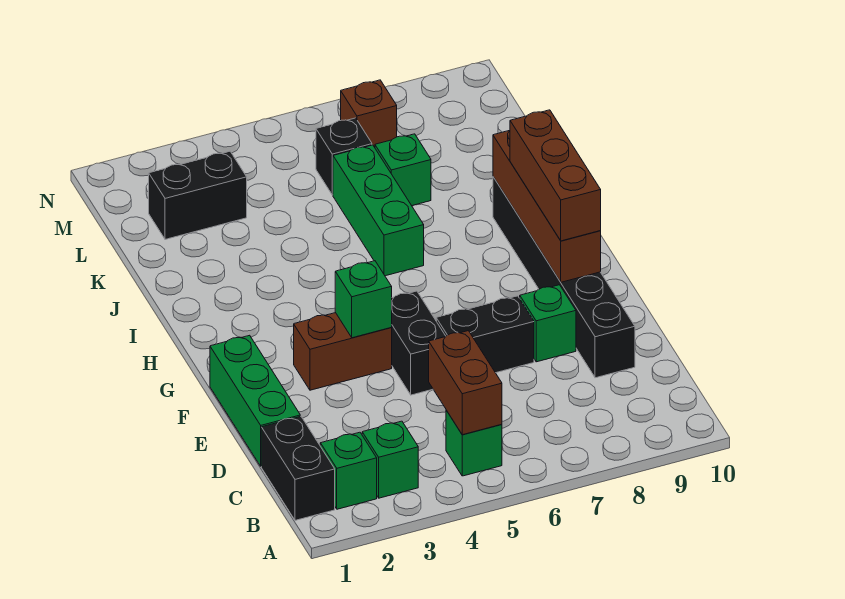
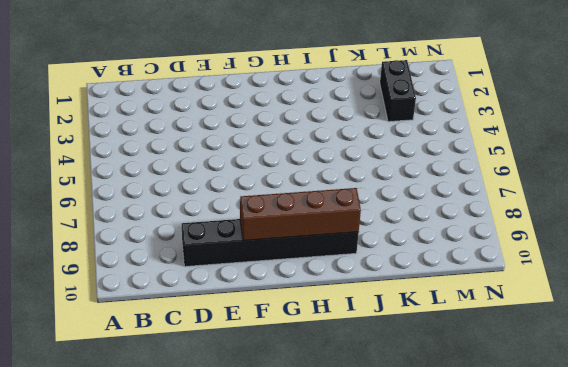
none -> black 1x2 brick [261,416,335,520]
none -> green 1x1 brick [320,432,377,509]
none -> green 1x1 brick [362,421,418,498]

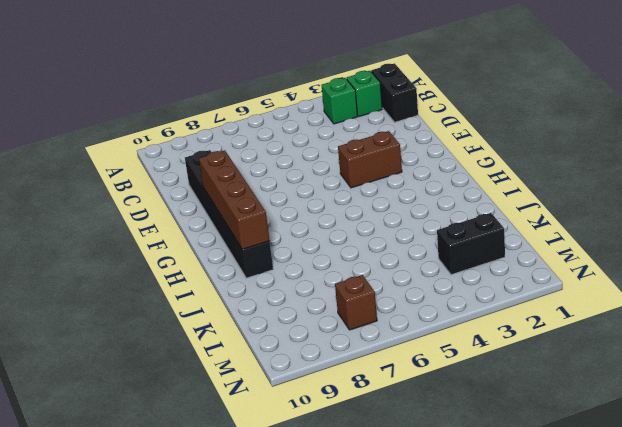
none -> green 1x1 brick [446,410,502,476]
none -> green 1x3 brick [210,335,300,466]
none -> black 1x2 brick [391,291,446,395]

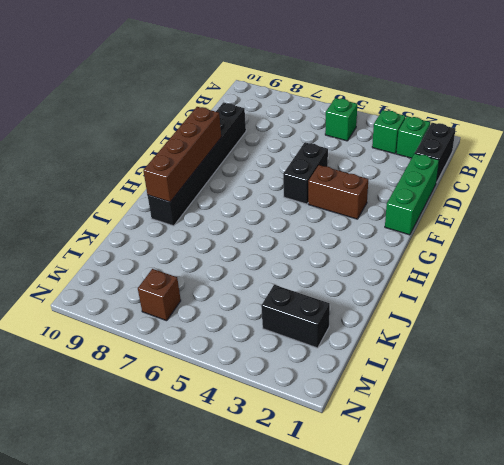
none -> black 1x2 brick [436,296,534,373]
none -> green 1x1 brick [520,285,576,362]
none -> green 1x3 brick [333,145,424,276]

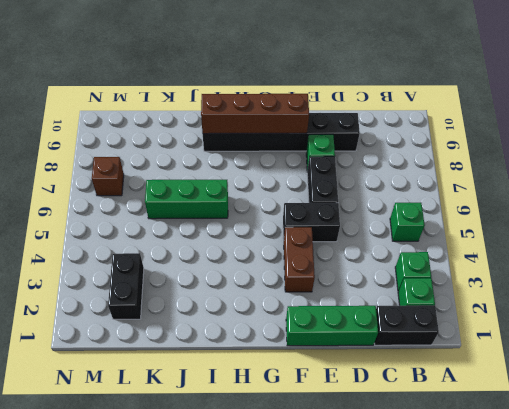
none -> green 1x1 brick [375,134,431,206]
none -> black 1x1 brick [316,118,372,195]
none -> brown 1x2 brick [429,331,502,435]

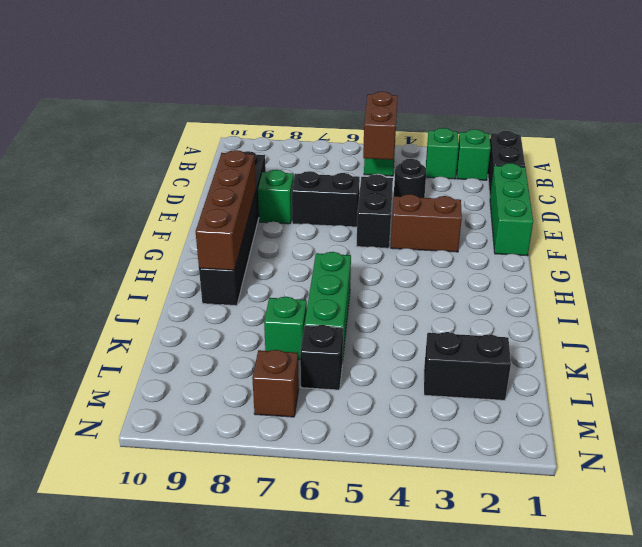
black 1x1 round brick [394,159,427,198] -> none
none -> green 1x1 brick [335,261,392,338]
none -> brown 1x3 brick [510,110,601,241]

